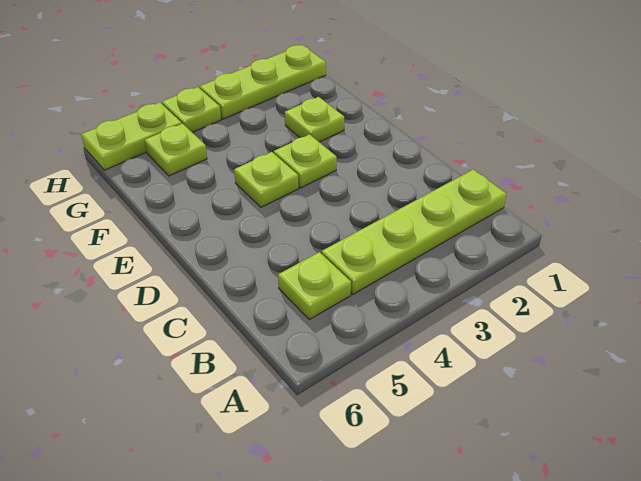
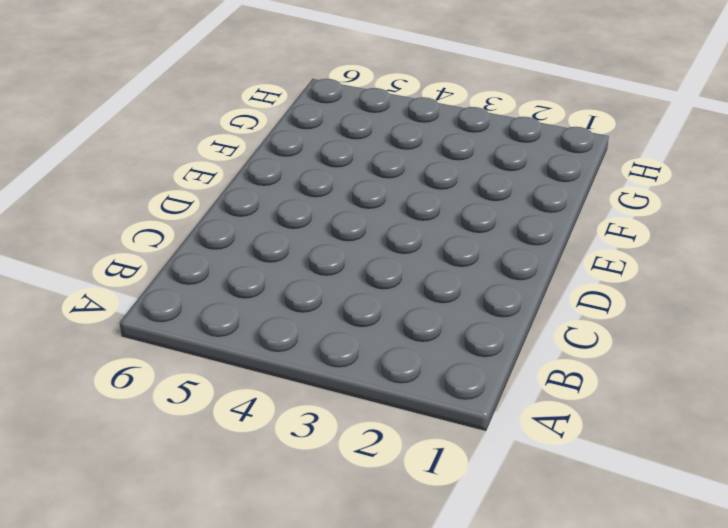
none -> lime 1x4 plate [322,169,506,294]
none -> lime 1x1 plate [278,252,351,319]

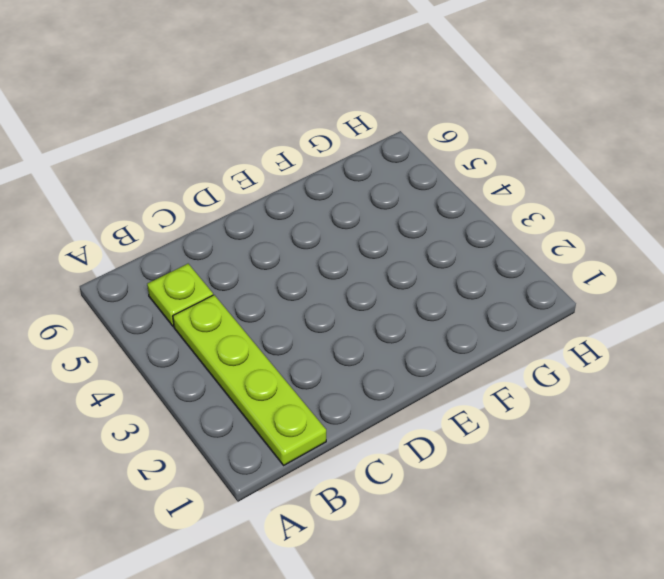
none -> lime 1x1 plate [274,134,337,188]
none -> lime 1x1 plate [234,152,299,207]

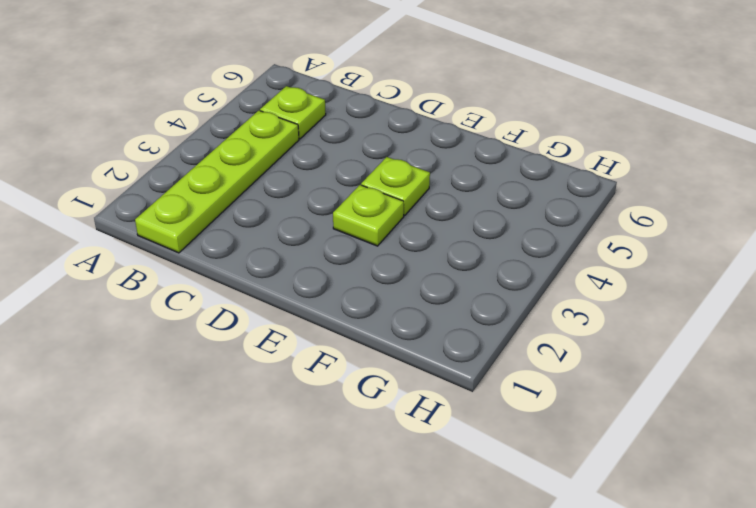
none -> lime 1x1 plate [285,97,344,142]
none -> lime 1x1 plate [145,124,207,176]

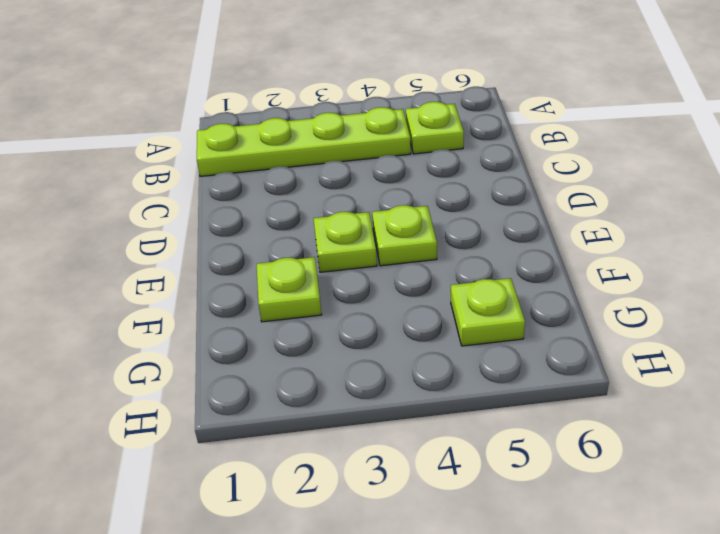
none -> lime 1x3 plate [200,45,326,119]
none -> lime 1x1 plate [162,87,221,133]

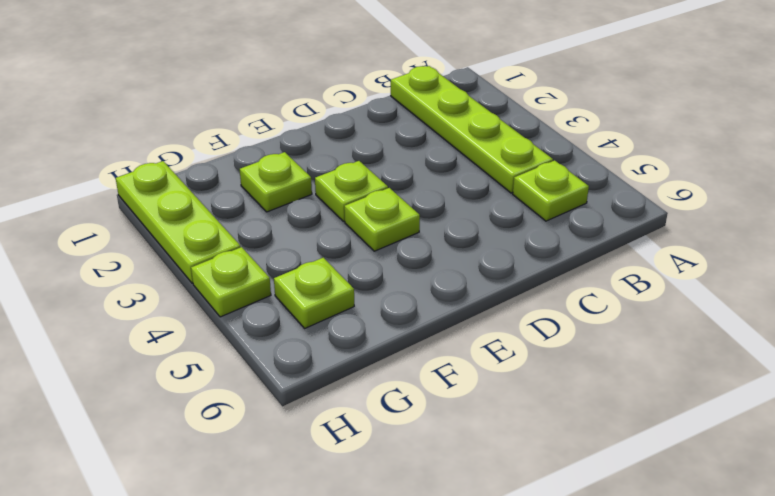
none -> lime 1x2 plate [81,102,182,170]

